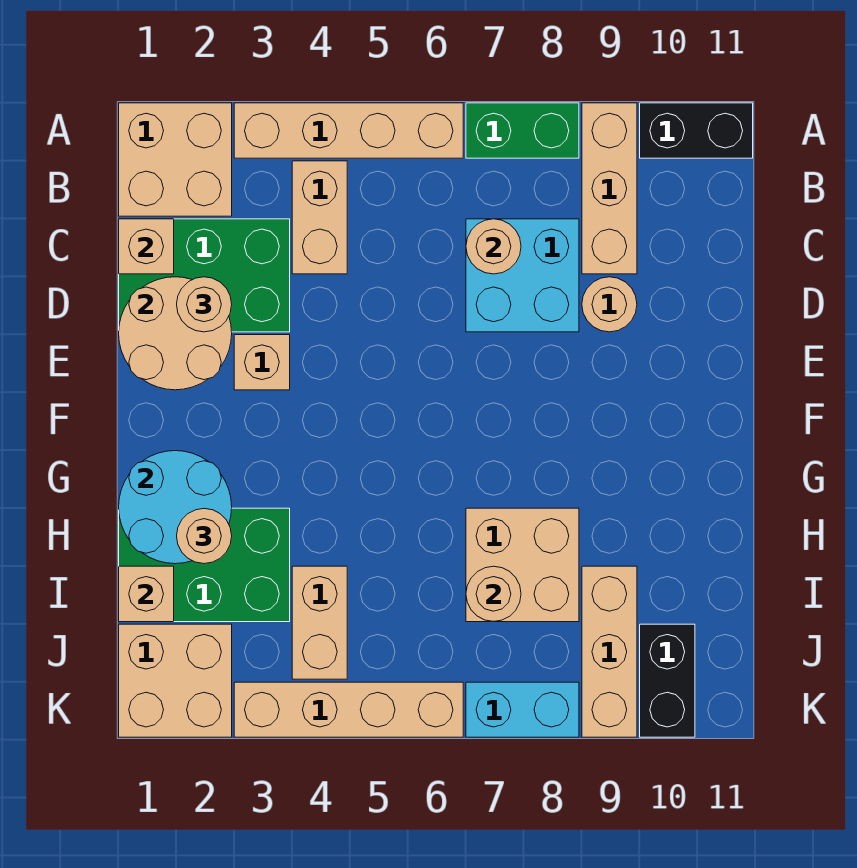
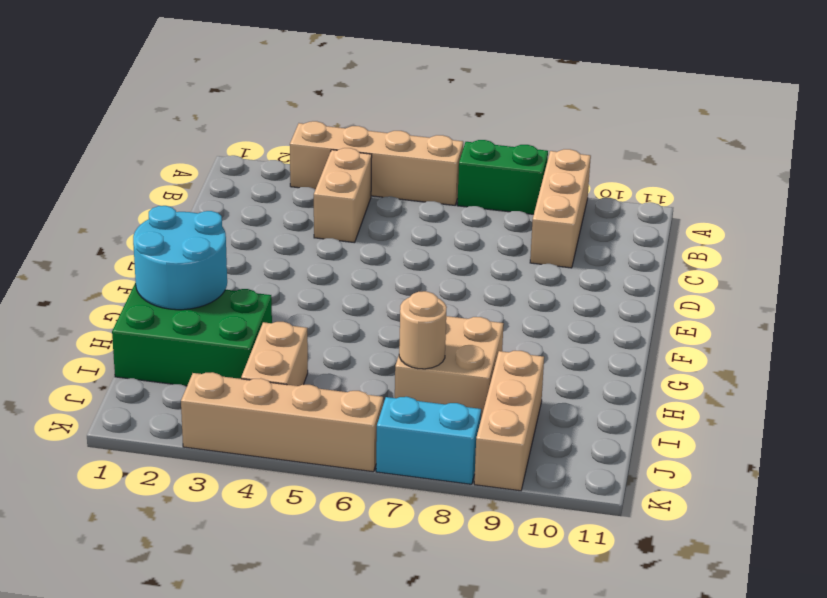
none -> tan 2x2 brick [119,103,232,216]
none -> black 1x2 brick [640,103,753,158]
none -> green 2x3 brick [119,219,290,332]

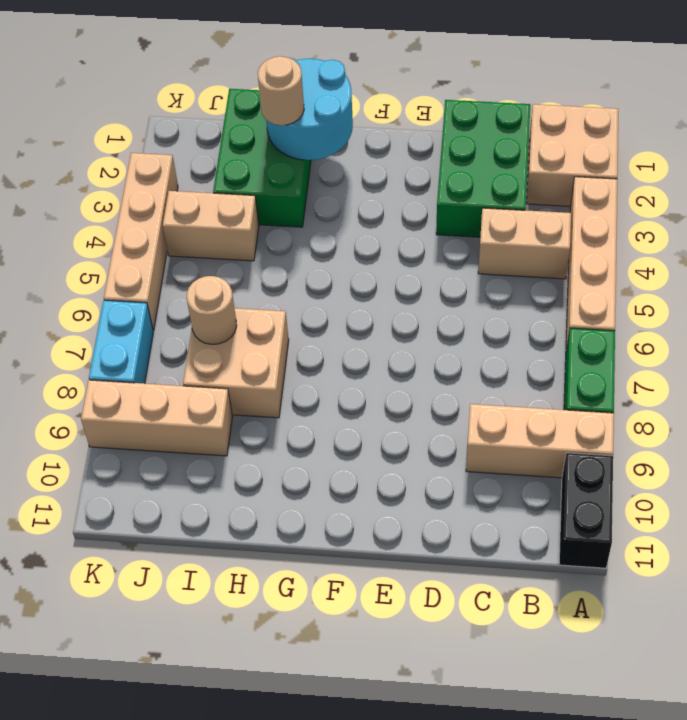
none -> cyan 2x2 brick [466,219,579,332]
none -> tan 1x1 round brick [582,277,637,332]
none -> tan 1x1 brick [234,335,290,390]

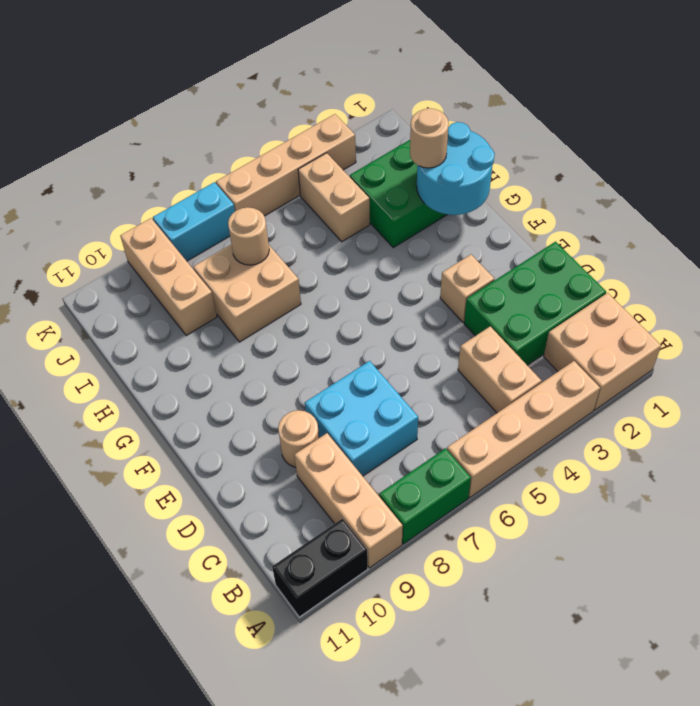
none -> tan 2x2 brick [119,624,232,737]
none -> black 1x2 brick [640,624,695,737]
none -> tan 1x1 brick [119,219,174,274]

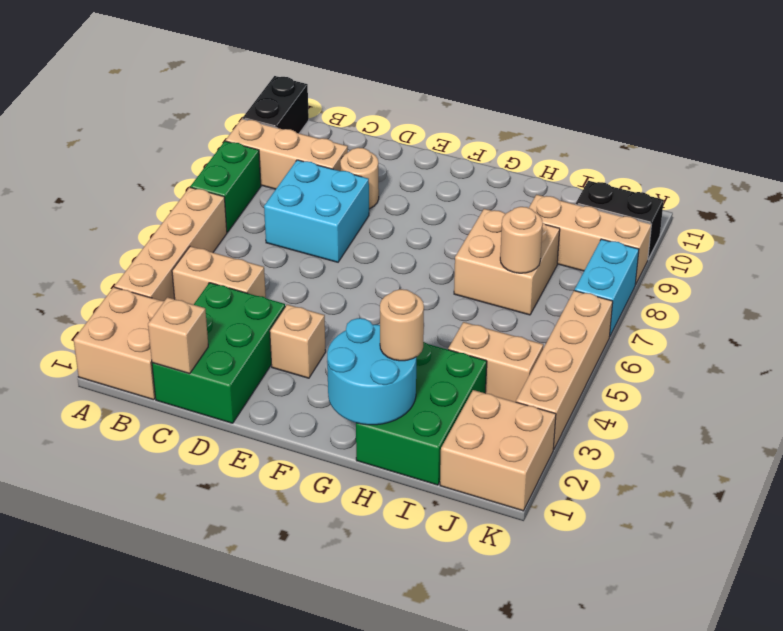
none -> tan 1x1 round brick [466,219,521,274]
none -> tan 2x2 round brick [119,277,232,390]
none -> tan 1x1 brick [119,566,174,622]

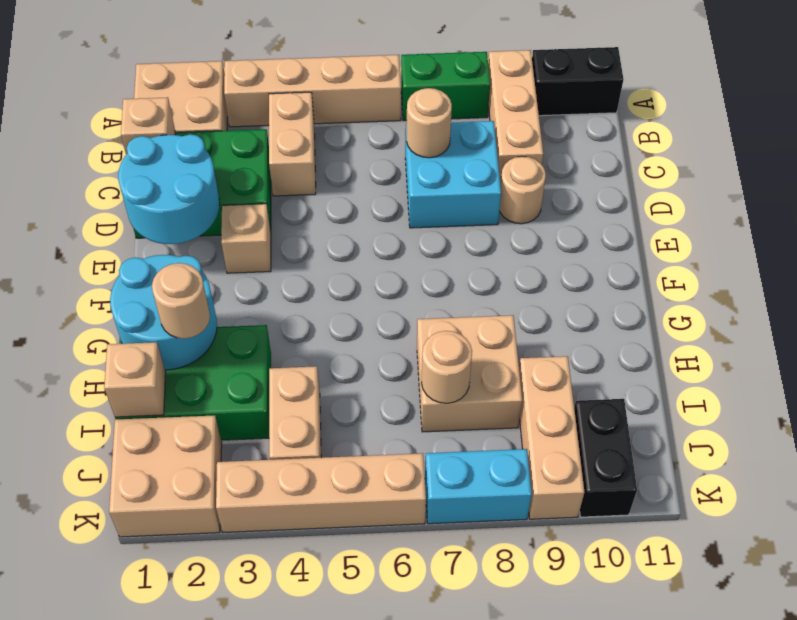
cyan 2x2 round brick [118,134,220,244] -> tan 2x2 round brick [119,277,232,390]
none -> tan 1x1 round brick [177,277,232,332]

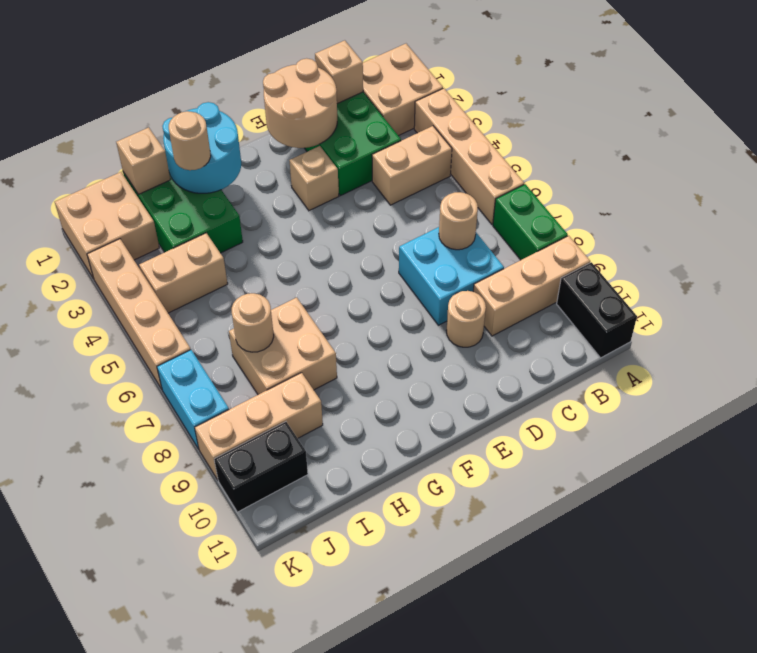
none -> tan 1x1 round brick [177,277,232,332]

